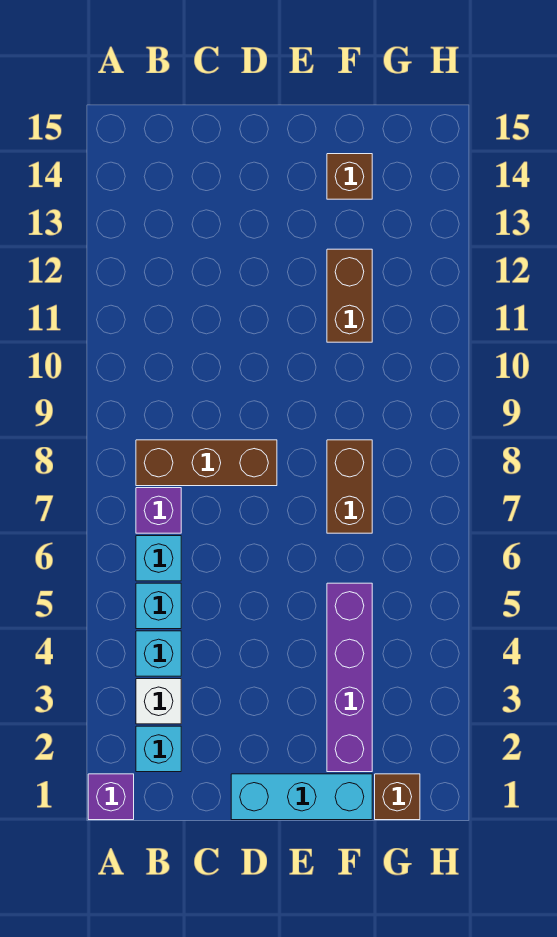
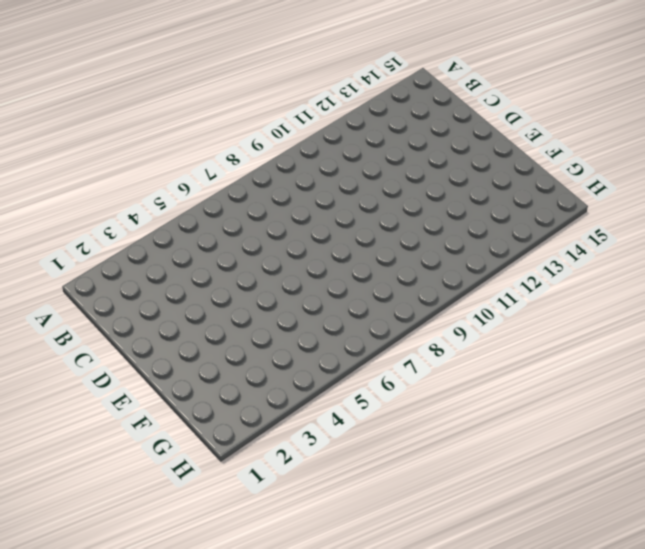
none -> purple 1x1 brick [88,774,134,820]
none -> cyan 1x1 brick [136,726,181,772]
none -> white 1x1 brick [136,679,181,724]

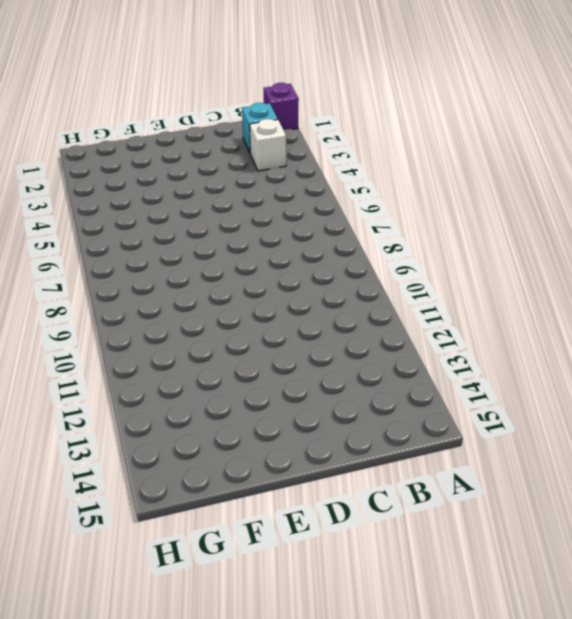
none -> cyan 1x1 brick [136,631,181,676]
none -> cyan 1x1 brick [136,583,181,629]
none -> cyan 1x1 brick [136,536,181,581]

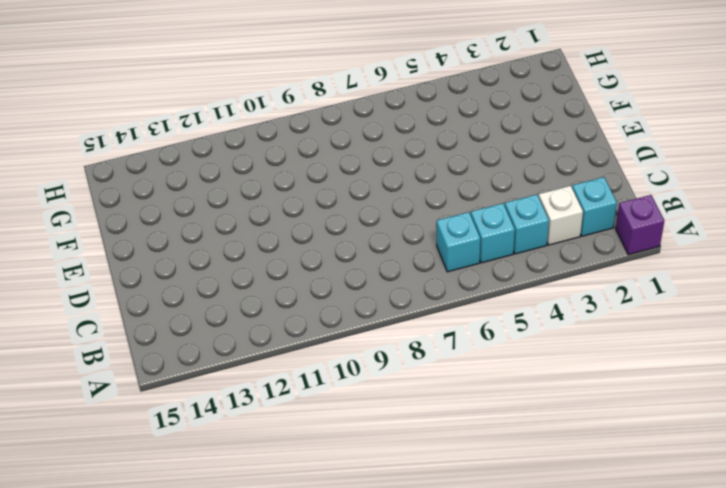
none -> purple 1x1 brick [136,488,181,533]
none -> brown 1x3 brick [136,440,277,486]
none -> cyan 1x3 brick [231,774,372,820]

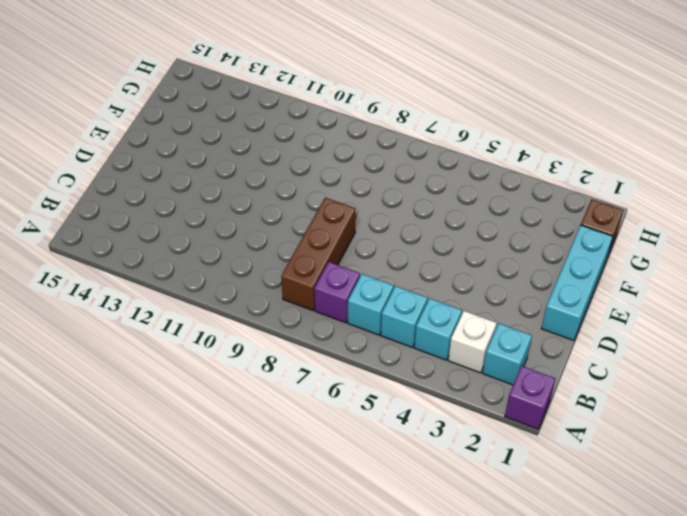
none -> purple 1x4 brick [327,583,372,772]
none -> brown 1x2 brick [327,440,372,533]
none -> brown 1x2 brick [327,249,372,342]

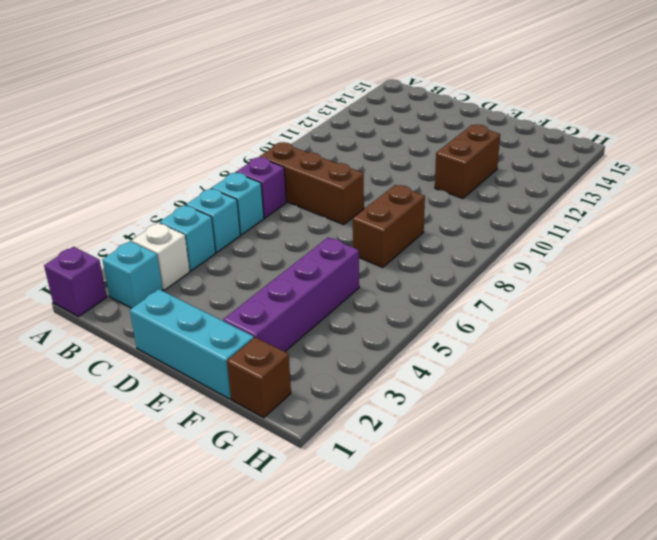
none -> brown 1x1 brick [327,154,372,199]

